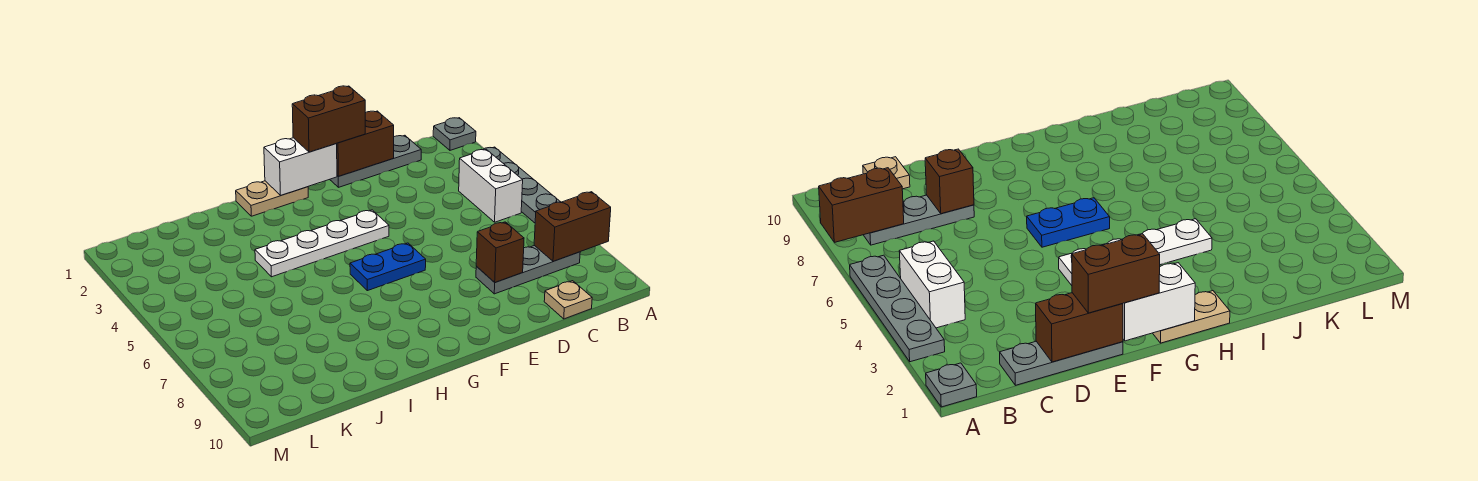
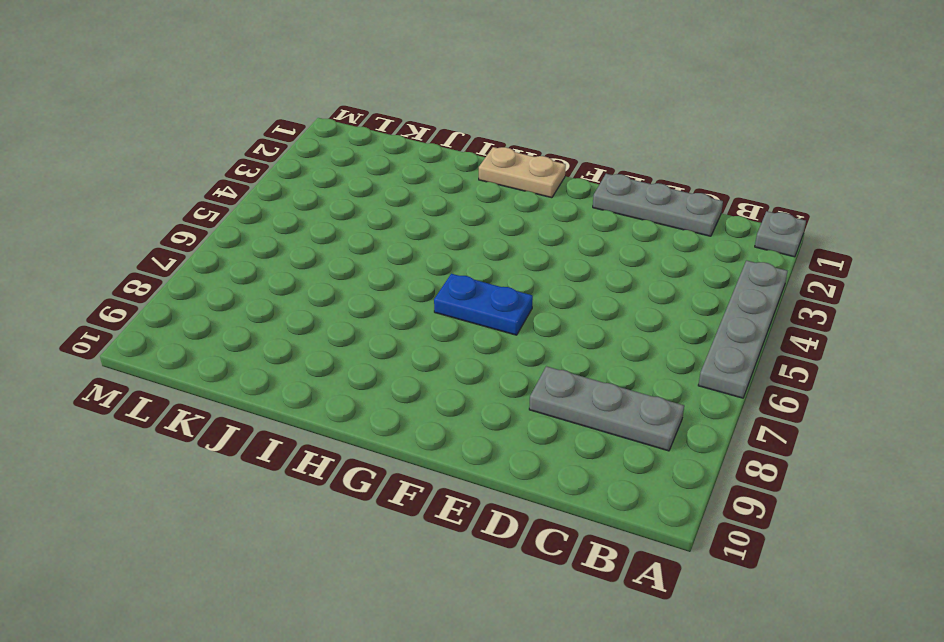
none -> white 1x2 brick [459,149,523,222]
none -> tan 1x1 plate [544,281,592,319]
none -> white 1x4 plate [255,210,389,277]

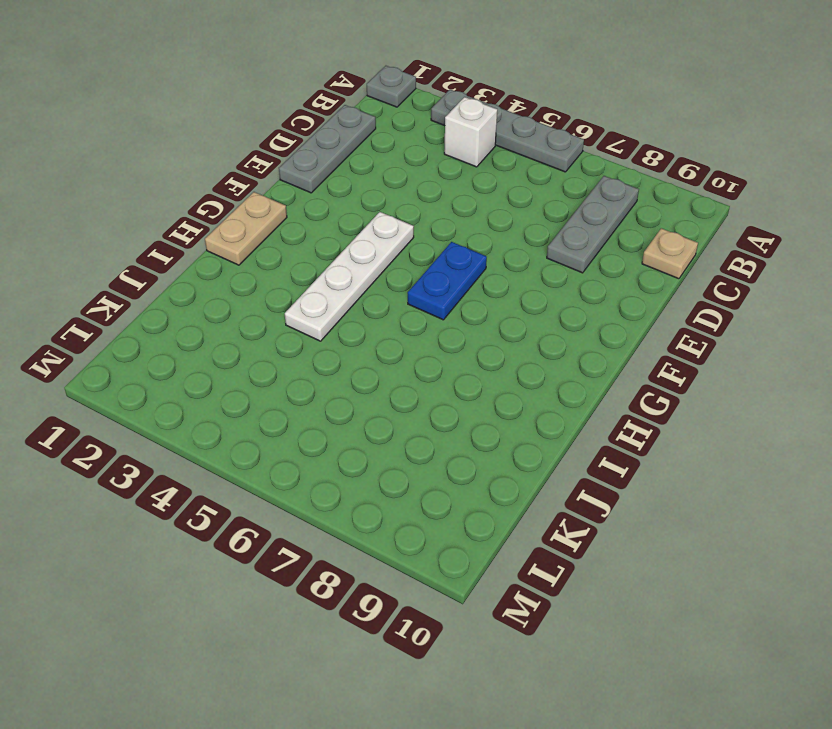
white 1x1 brick [444,97,497,167] -> white 1x2 brick [459,149,523,222]
none -> brown 1x2 brick [534,192,611,261]
none -> brown 1x2 brick [337,111,394,176]
none -> brown 1x1 brick [476,222,524,282]

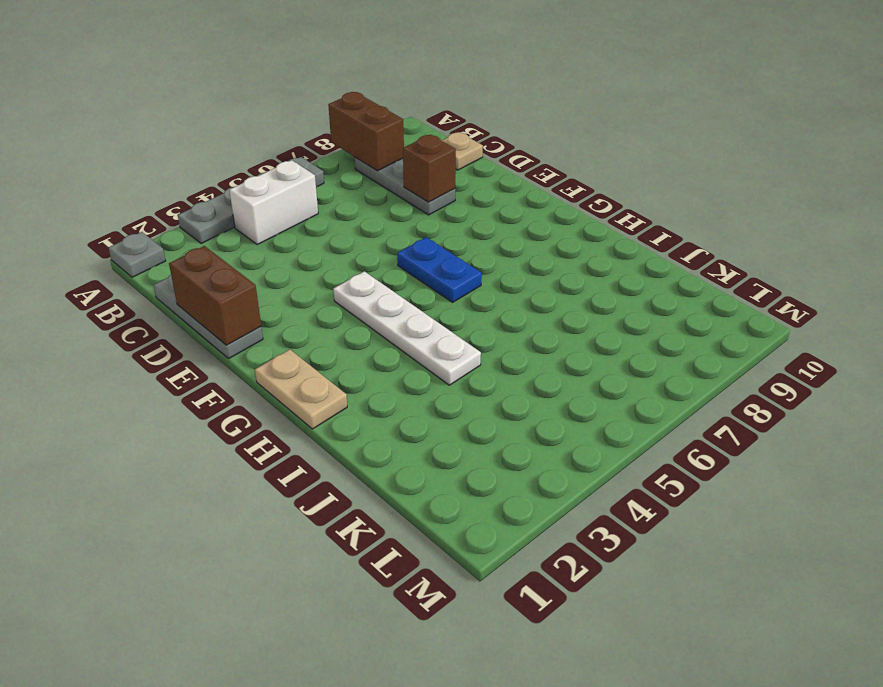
none -> white 1x2 brick [264,138,337,195]
none -> brown 1x2 brick [292,86,365,152]

